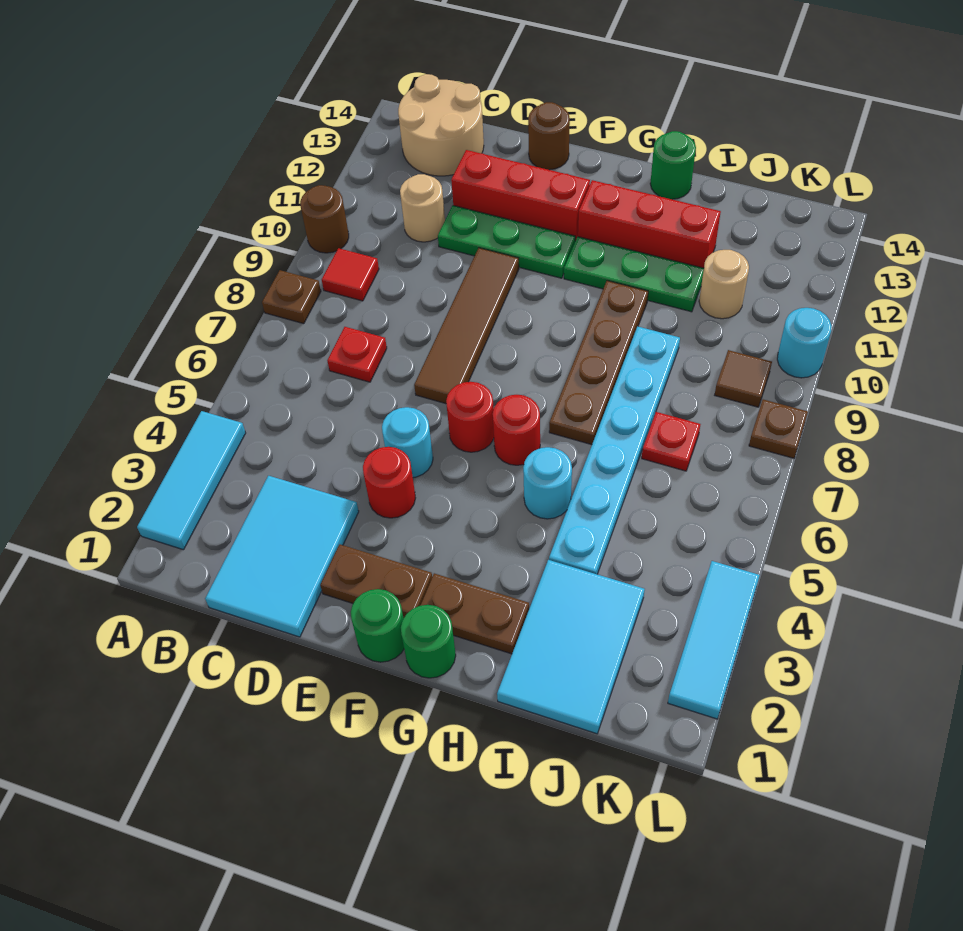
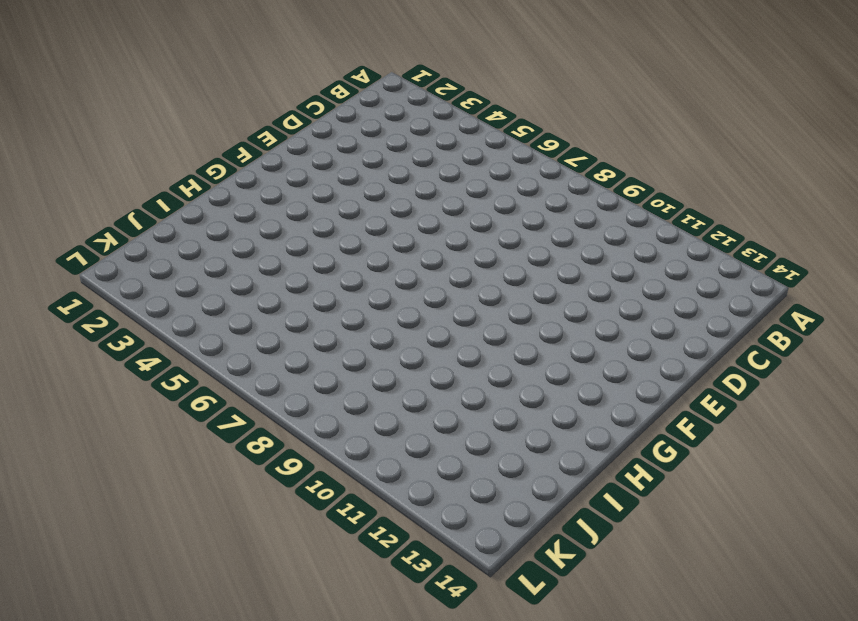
none -> cyan 1x3 tile [137,411,246,550]
none -> brown 1x1 plate [262,270,321,324]
none -> brown 1x1 round brick [300,185,349,253]
none -> red 1x1 tile [322,248,379,301]

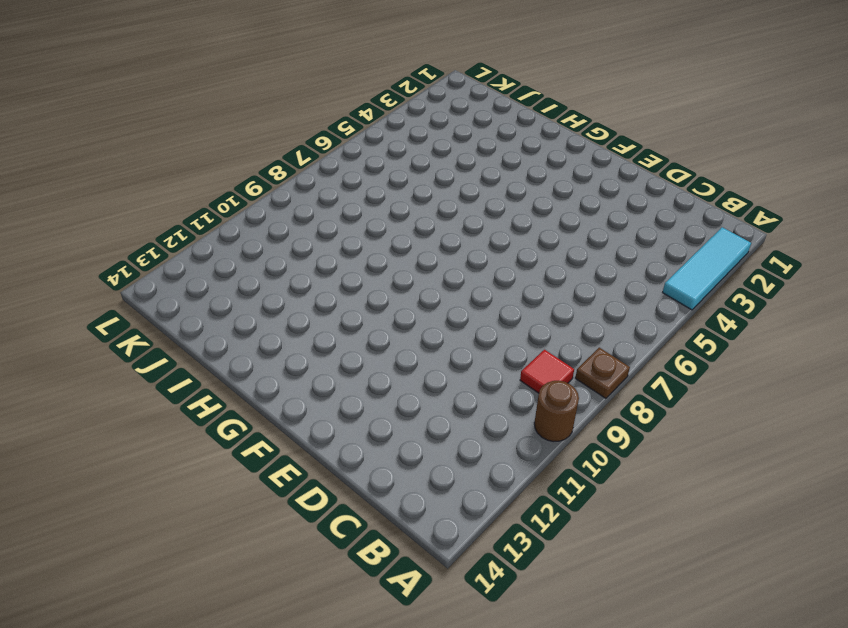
none -> tan 2x2 round brick [398,74,484,176]
none -> cyan 2x3 tile [205,476,359,637]
none -> red 1x1 plate [327,327,387,382]
none -> tan 1x1 round brick [400,174,445,242]

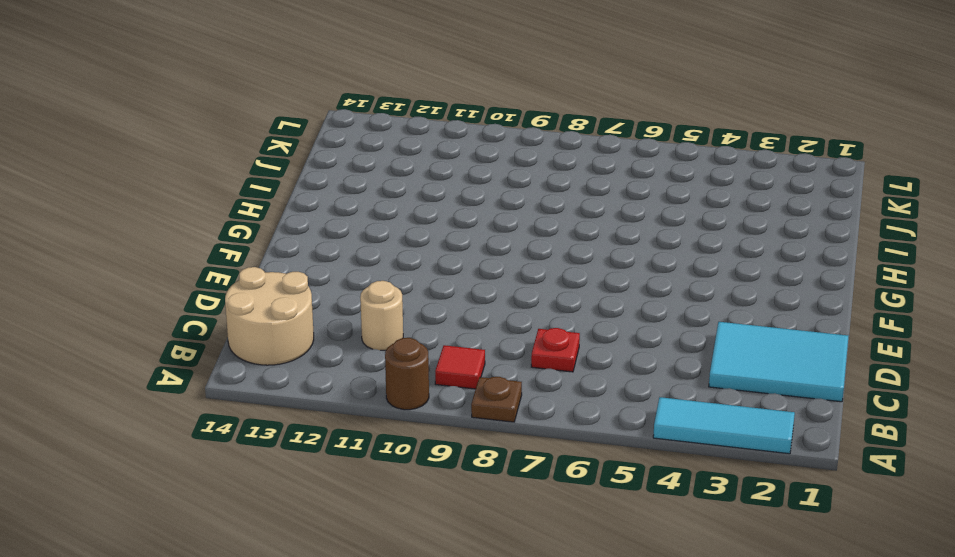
none -> green 1x3 plate [438,206,575,278]
none -> red 1x3 brick [451,150,590,241]
none -> brown 1x2 plate [320,544,432,618]
none -> red 1x1 round brick [363,447,415,518]

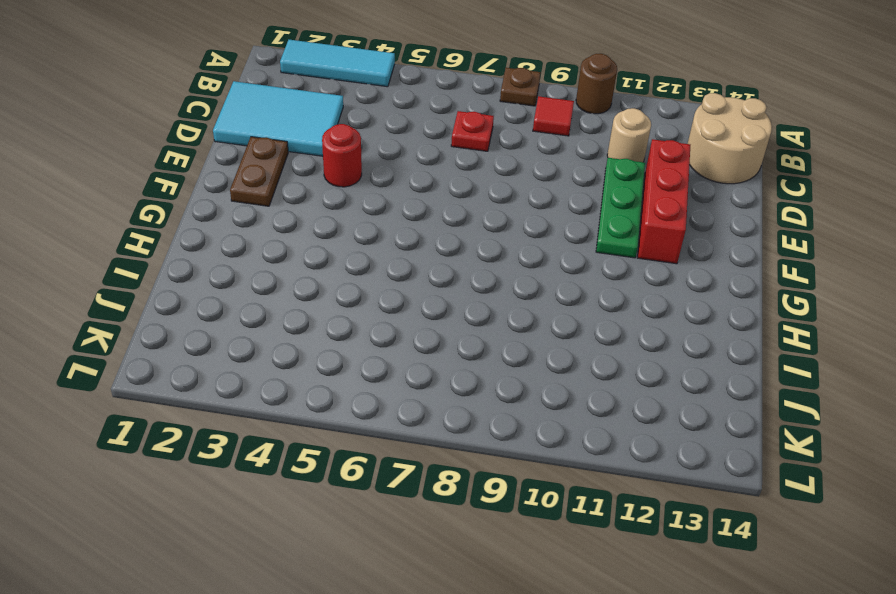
none -> cyan 1x1 round brick [382,407,433,478]
none -> brown 1x4 tile [414,248,519,404]
none -> brown 1x1 round brick [528,102,570,170]
none -> green 1x1 round brick [351,589,404,662]

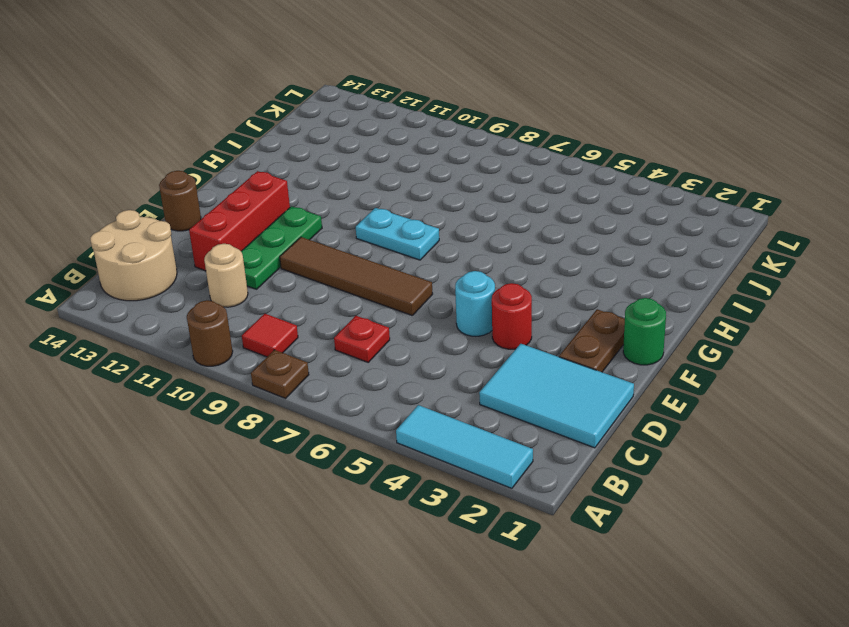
cyan 1x2 plate [356,208,439,260] -> none
none -> red 1x1 round brick [446,382,494,452]
none -> green 1x1 round brick [401,605,456,678]
none -> brown 1x2 plate [420,573,529,654]
none -> red 1x1 round brick [493,395,540,465]

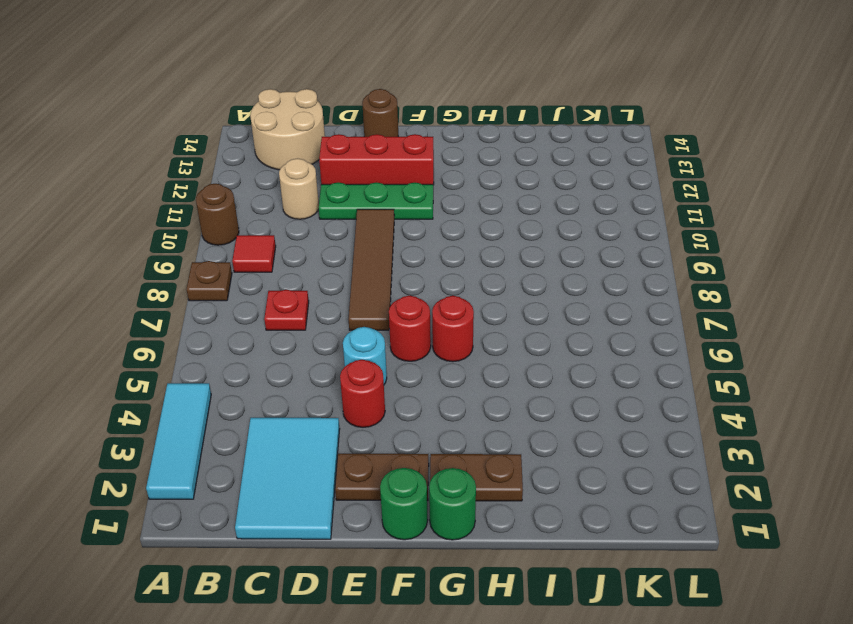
none -> green 1x3 plate [564,237,704,312]
none -> red 1x3 brick [578,180,721,268]
none -> cyan 1x1 round brick [523,447,572,519]
none -> brown 1x4 plate [549,281,648,445]

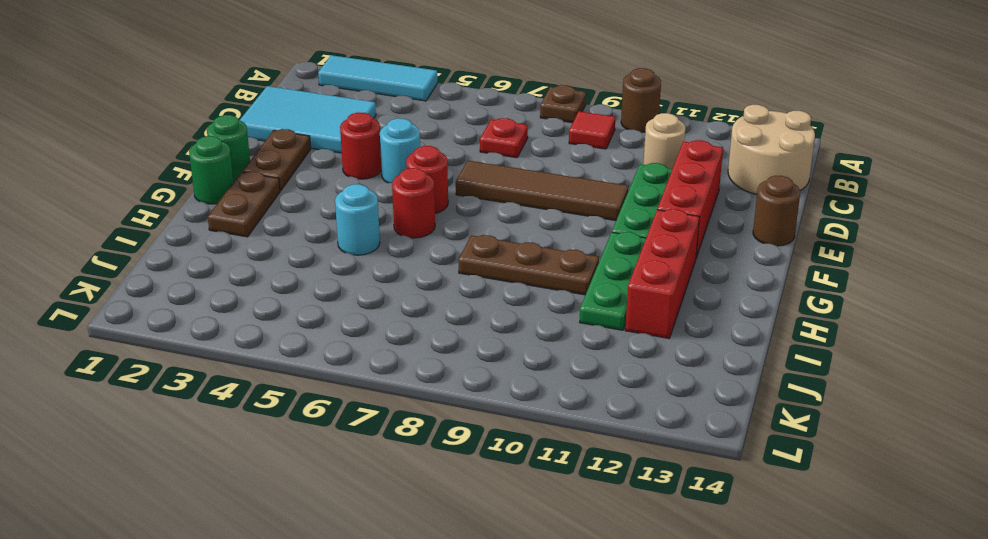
brown 1x3 plate [459,235,599,295] -> brown 1x4 plate [549,281,648,445]
none -> green 1x1 round brick [650,131,696,199]
none -> cyan 2x3 tile [497,560,645,734]
none -> cyan 1x6 plate [549,326,680,574]
none -> red 1x1 plate [642,412,700,471]

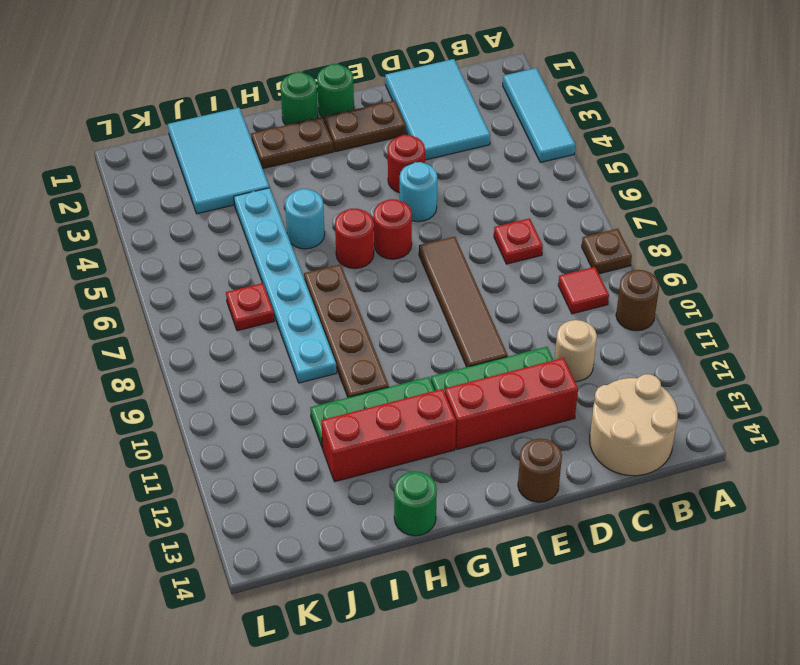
none -> tan 1x1 round brick [699,250,749,319]
none -> brown 1x1 tile [715,350,772,407]
none -> cyan 1x3 tile [668,561,760,719]
none -> brown 1x1 plate [749,400,808,458]

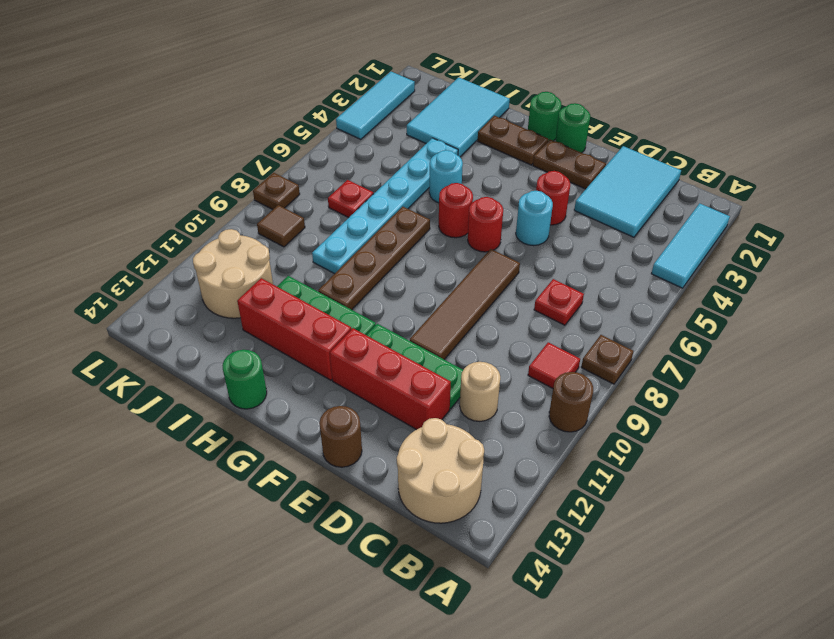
tan 2x2 round brick [193,229,273,318] -> tan 1x1 round brick [699,250,749,319]
none -> cyan 1x1 round brick [777,308,832,378]

